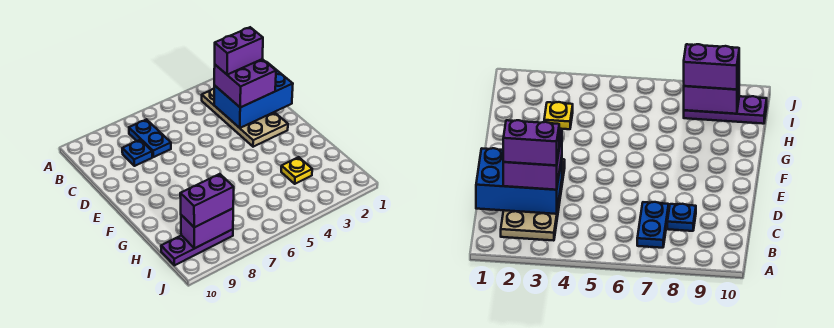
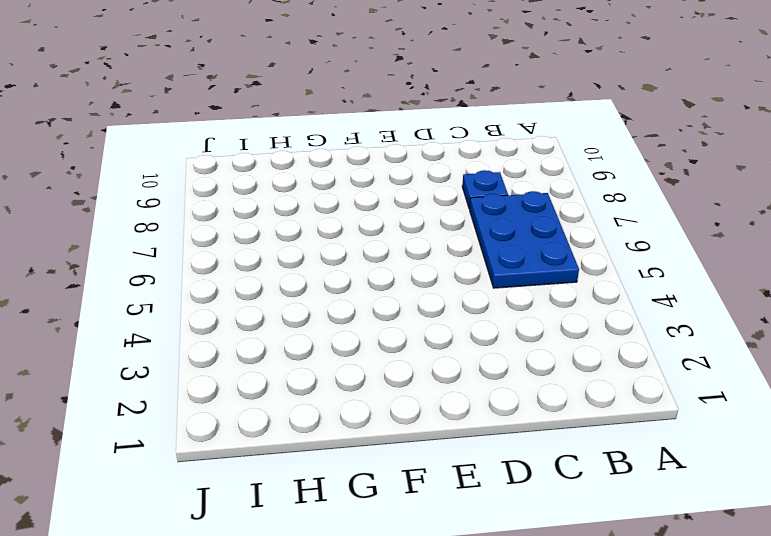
blue 2x3 plate [470,191,579,288] -> blue 1x2 plate [129,119,171,157]
none -> tan 2x4 plate [202,89,288,147]
none -> yellow 1x1 plate [281,157,312,184]

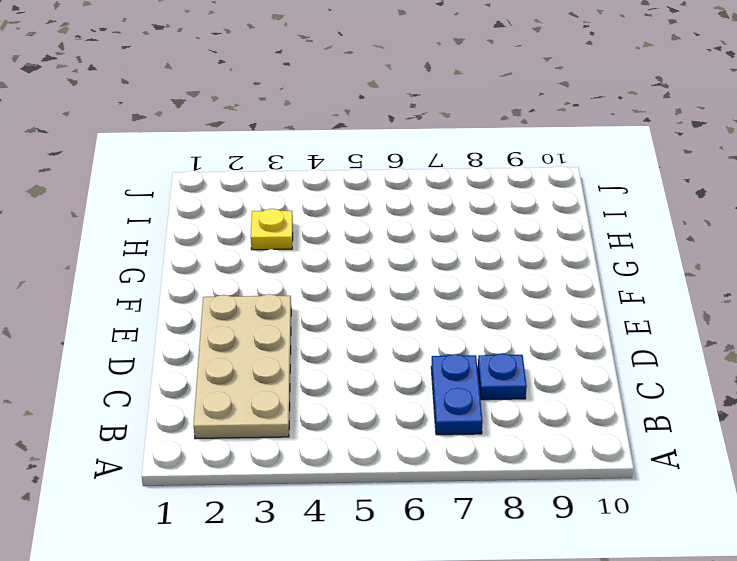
none -> purple 1x3 plate [161,229,233,265]
none -> blue 2x3 brick [214,62,293,128]

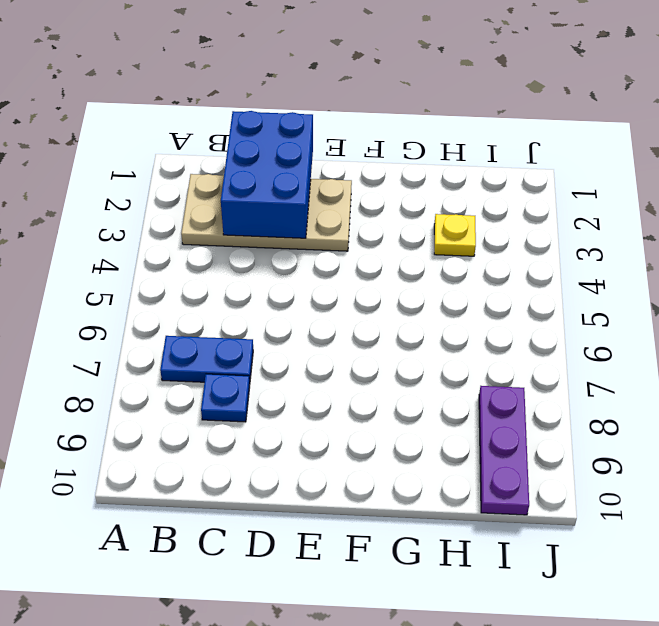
none -> purple 1x2 brick [181,209,233,249]
none -> purple 2x2 brick [214,59,276,107]

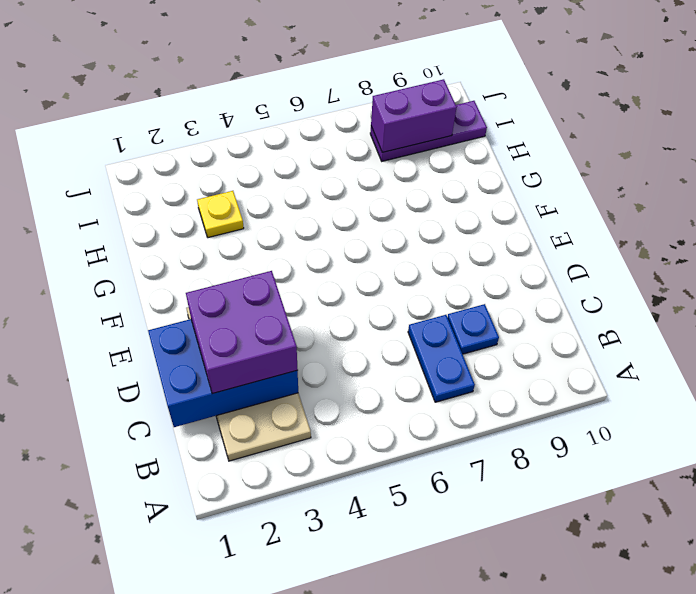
none -> purple 1x2 brick [180,174,234,227]
none -> purple 1x2 brick [215,27,263,75]

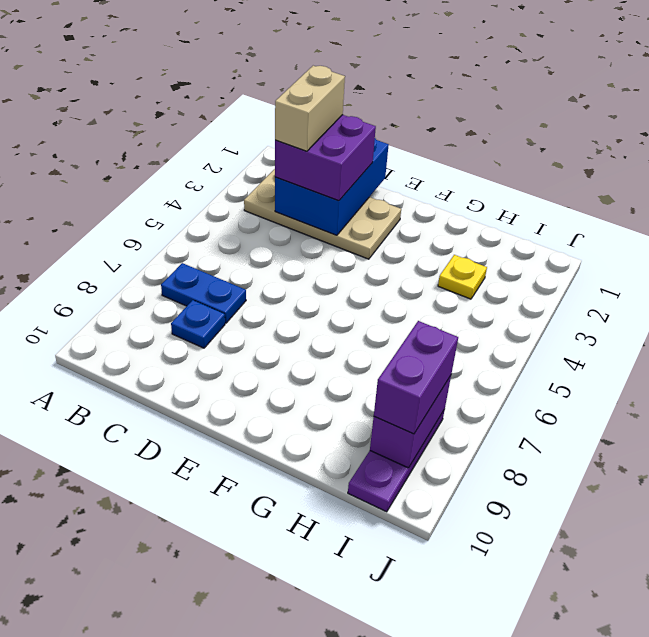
tan 1x2 brick [275,66,345,151] -> purple 1x2 brick [215,27,263,75]

